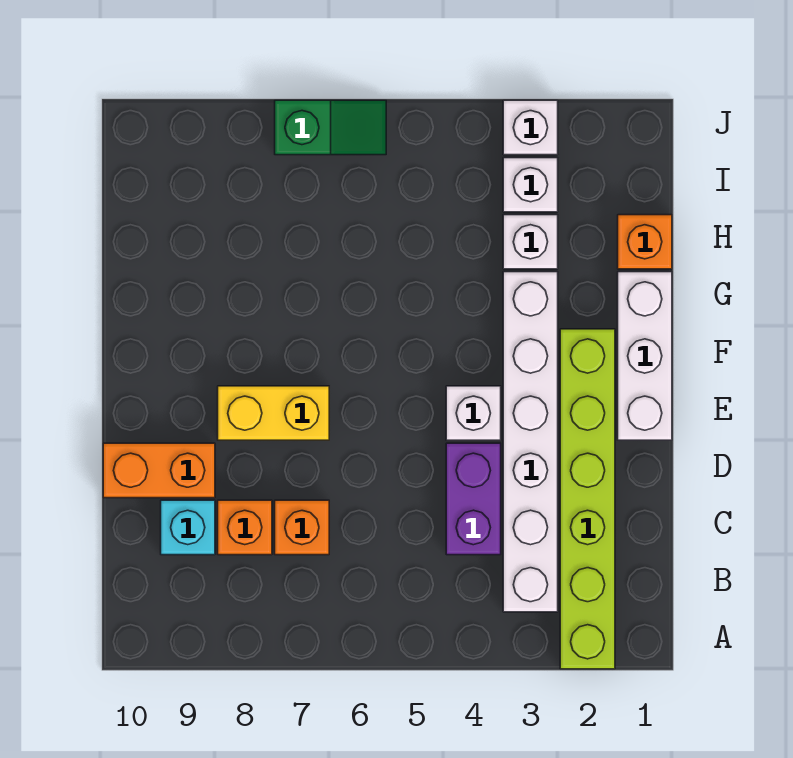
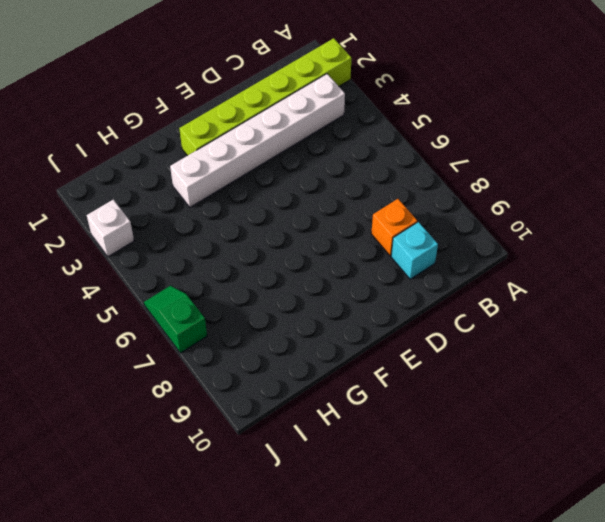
none -> purple 1x2 brick [446,443,501,555]
none -> orange 1x1 brick [275,500,329,555]
none -> orange 1x2 brick [103,443,215,498]

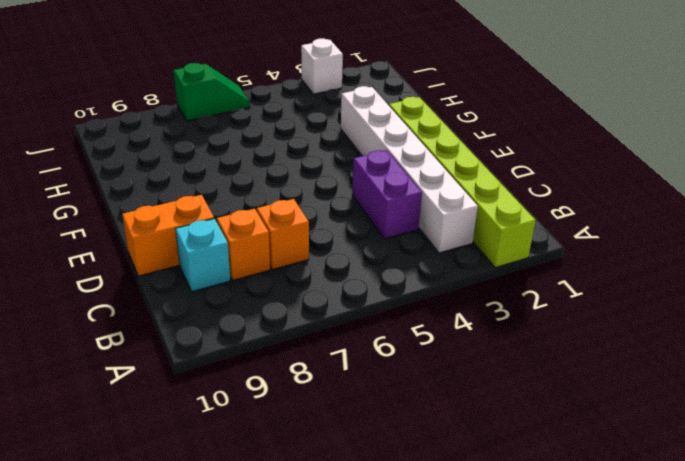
none -> white 1x3 brick [618,272,672,440]
none -> white 1x1 brick [446,386,501,440]
none -> yellow 1x2 brick [218,386,329,440]

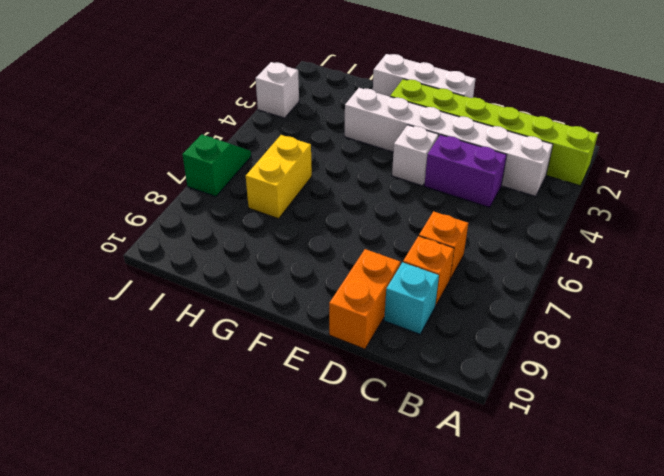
yellow 1x2 brick [246,135,312,219] -> yellow 1x2 brick moved to [218,386,329,440]
none -> orange 1x1 brick [618,215,672,269]
none -> white 1x1 brick [503,215,558,269]
none -> white 1x1 brick [503,158,558,212]

